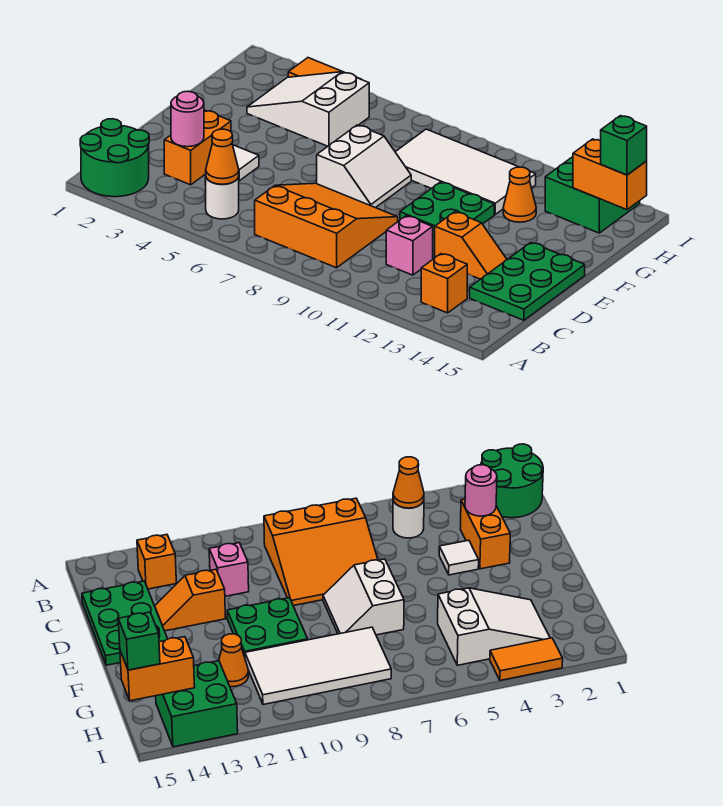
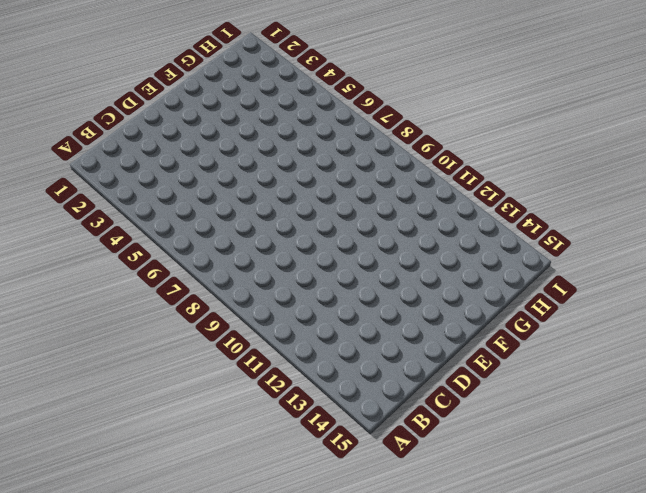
none -> green 2x2 round brick [80,119,149,197]
none -> white 1x1 round brick [206,177,239,219]
none -> orange 3x3 slope [255,183,398,268]

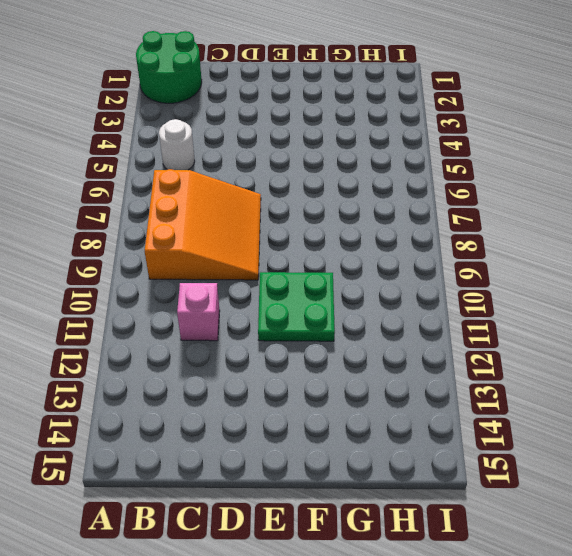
none -> orange 1x1 brick [421,254,467,313]
none -> orange 1x2 brick [164,110,231,185]
none -> green 2x3 plate [470,243,585,320]

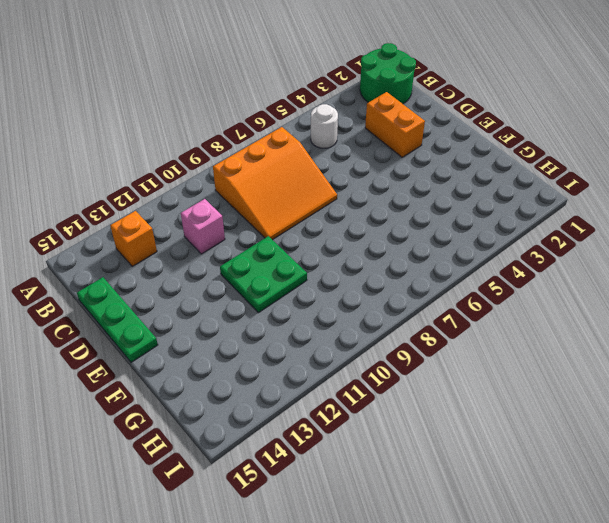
green 1x3 plate [77,277,158,362] -> green 2x3 plate [470,243,585,320]
none -> white 1x1 tile [233,145,259,181]
none -> orange 1x2 slope [435,212,507,279]
none -> white 2x2 slope [317,125,411,208]

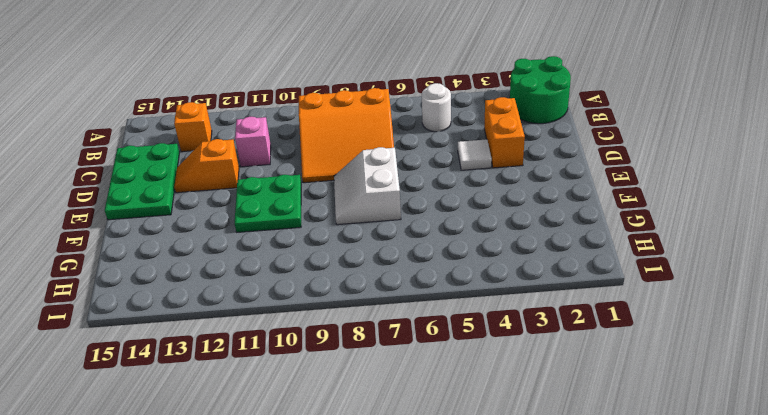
none -> white 2x3 slope [247,72,369,146]
none -> white 2x4 tile [396,129,536,214]
none -> orange 1x1 cone [503,167,536,222]

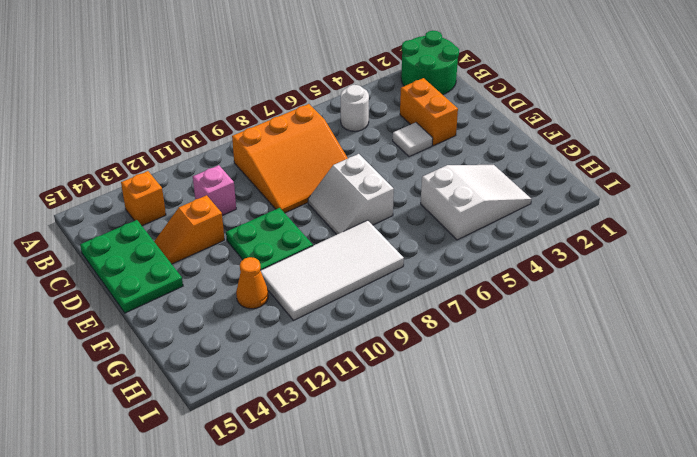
none -> green 2x2 brick [545,157,640,233]
none -> orange 1x2 tile [288,58,362,80]
none -> orange 1x1 cone [206,129,239,184]

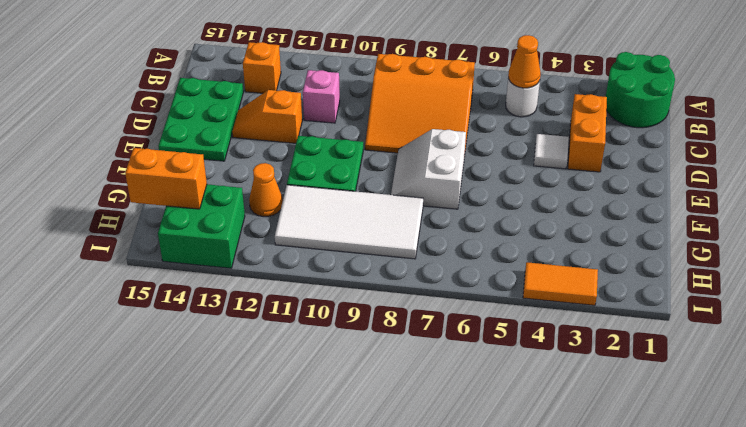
none -> white 2x3 slope [247,72,369,146]
none -> pink 1x1 round brick [171,91,204,147]
none -> green 1x1 brick [601,116,647,175]

